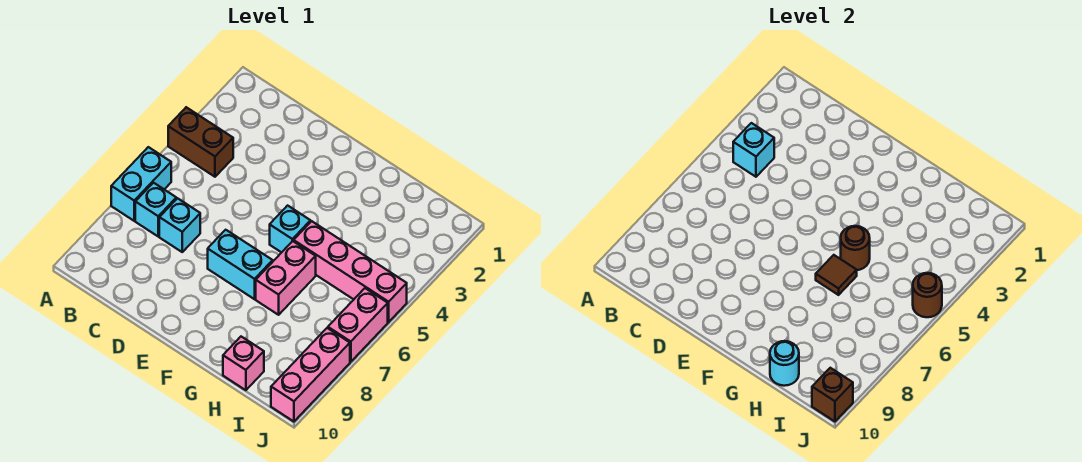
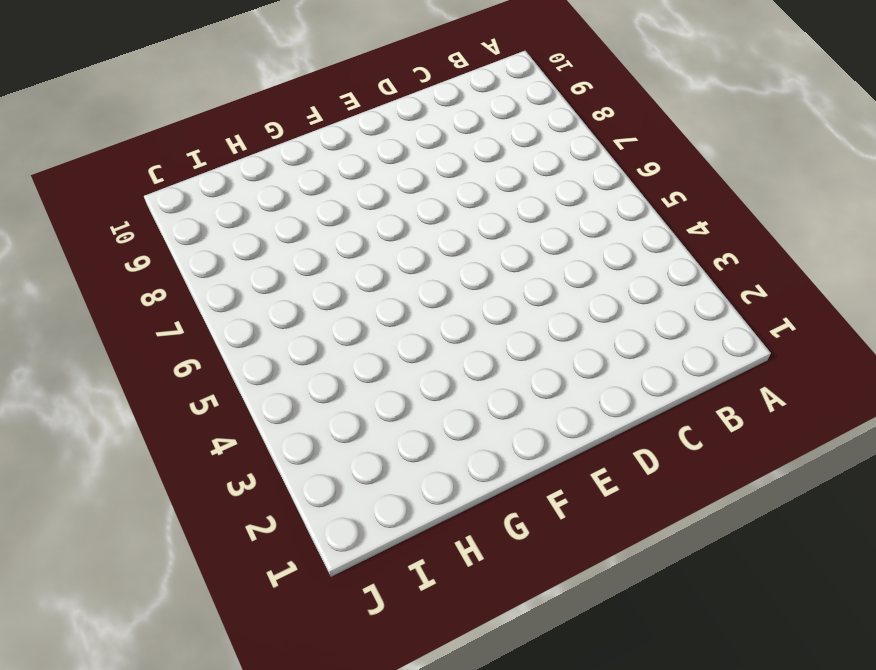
none -> brown 1x2 brick [168,107,233,177]
none -> cyan 1x2 brick [111,147,171,221]
none -> cyan 1x1 brick [135,183,176,236]

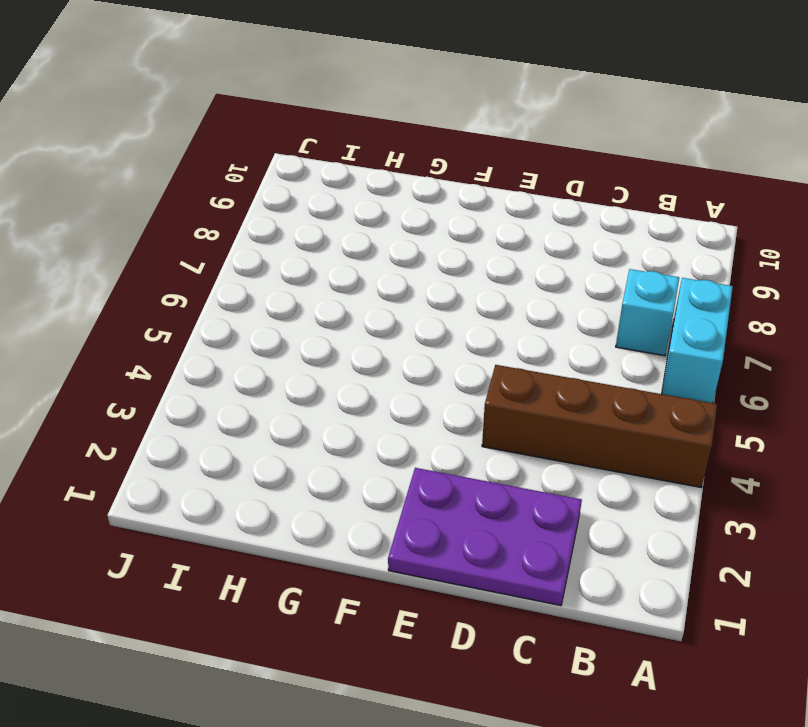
brown 1x4 brick [482,365,717,487] -> brown 1x2 brick [168,107,233,177]
purple 2x3 plate [388,468,582,606] -> none
none -> cyan 1x1 brick [159,198,200,252]
none -> cyan 1x2 brick [208,230,273,299]
none -> cyan 1x1 brick [270,206,310,253]

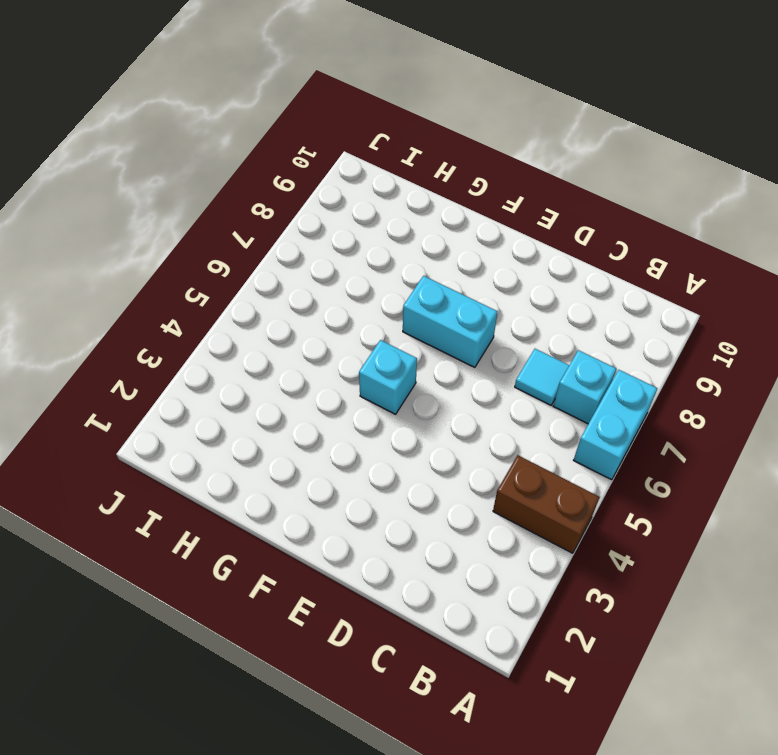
cyan 1x1 tile [515,349,569,405] -> cyan 1x1 brick [159,198,200,252]
none -> pink 1x4 brick [294,221,407,322]
none -> pink 1x2 brick [256,241,316,315]
none -> pink 1x1 brick [223,337,264,390]

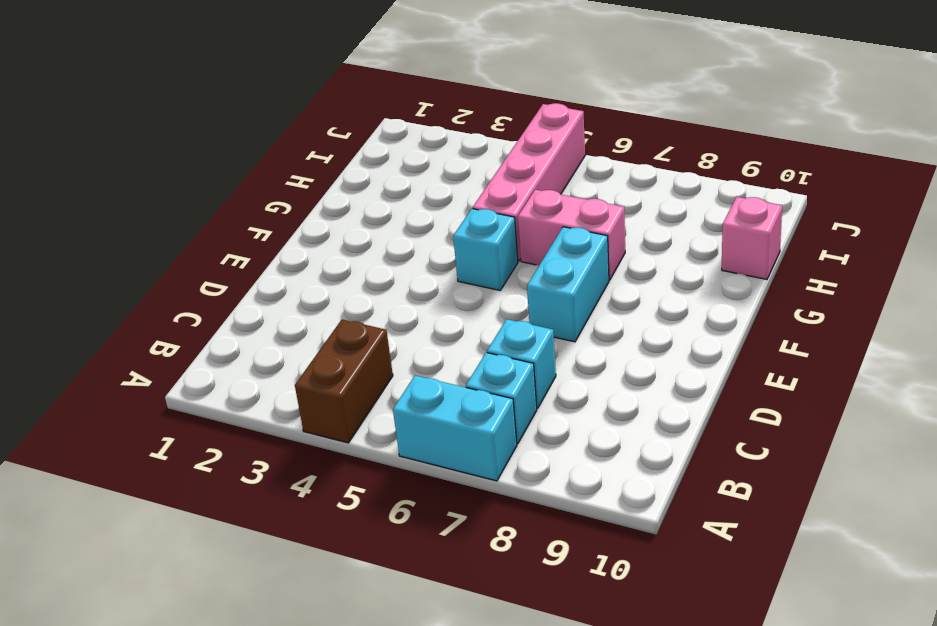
none -> pink 1x2 brick [328,288,388,362]
none -> pink 1x3 brick [271,328,350,422]
none -> cyan 1x1 brick [733,123,774,177]

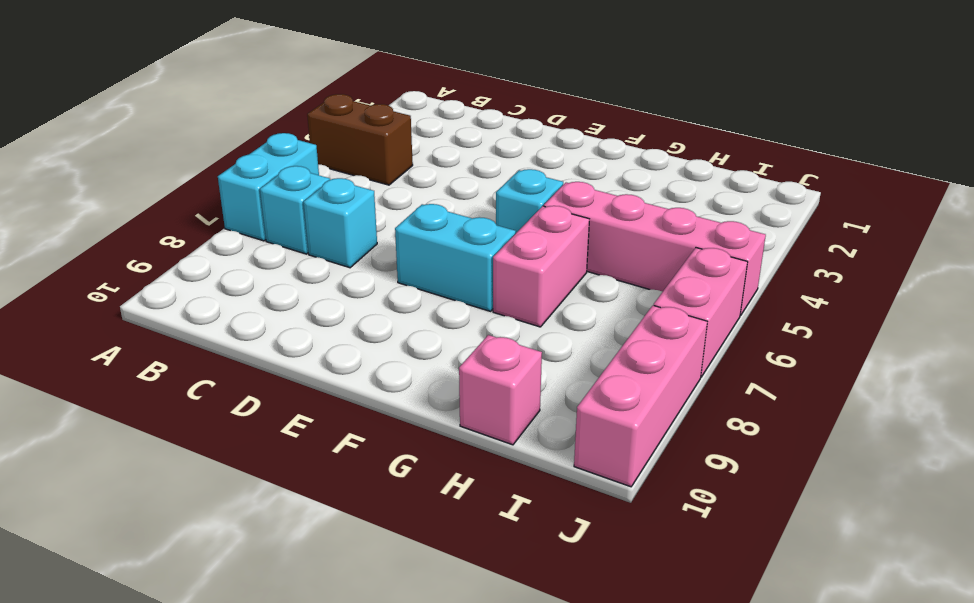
none -> cyan 1x1 brick [733,123,774,177]
none -> brown 1x1 round brick [841,226,870,270]
none -> brown 1x1 tile [816,255,857,295]

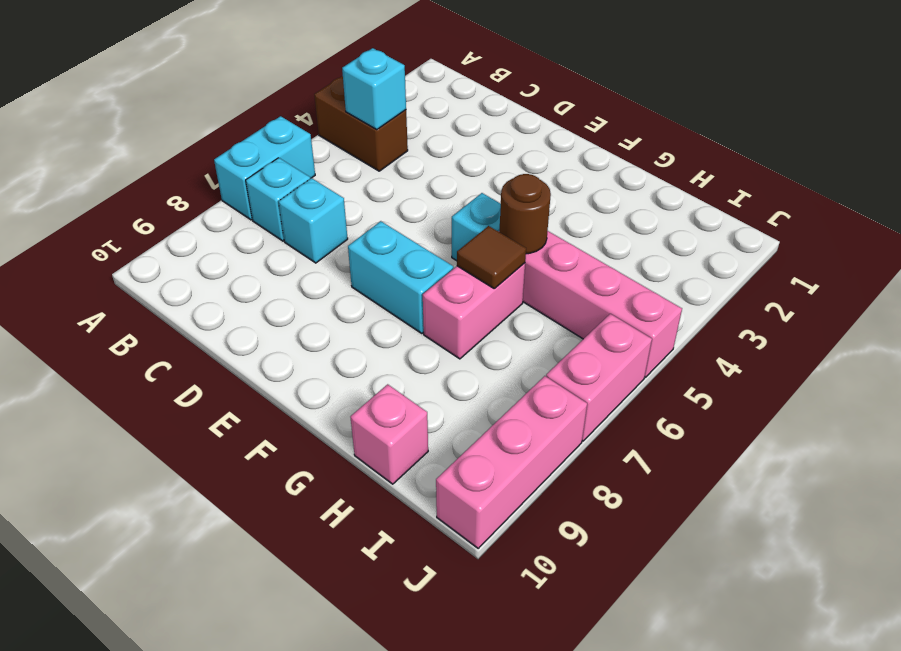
none -> cyan 1x1 round brick [770,341,799,386]
none -> brown 1x1 round brick [913,273,942,317]
none -> brown 1x1 brick [812,368,853,422]

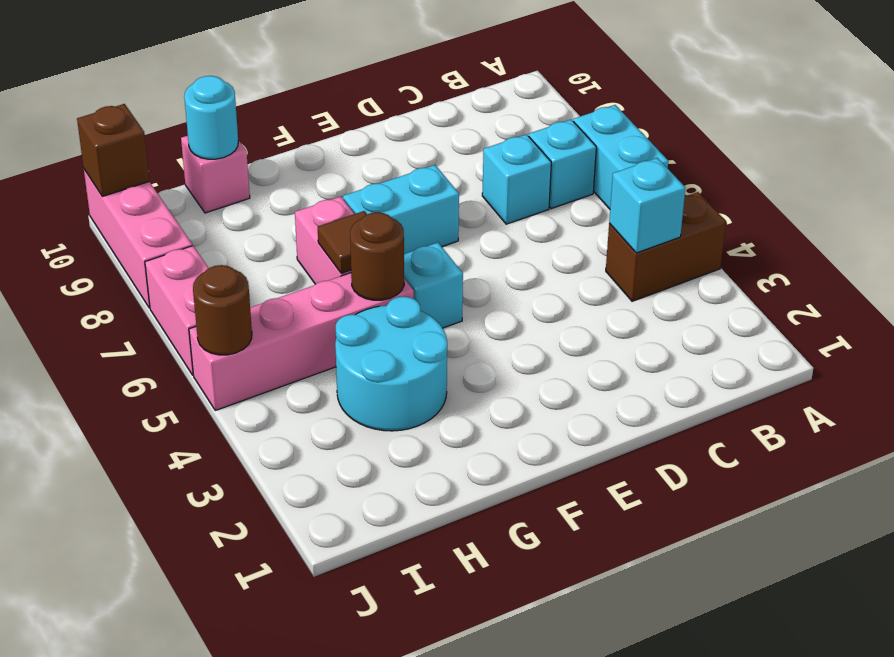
cyan 2x2 round brick [335,297,447,431] -> none

